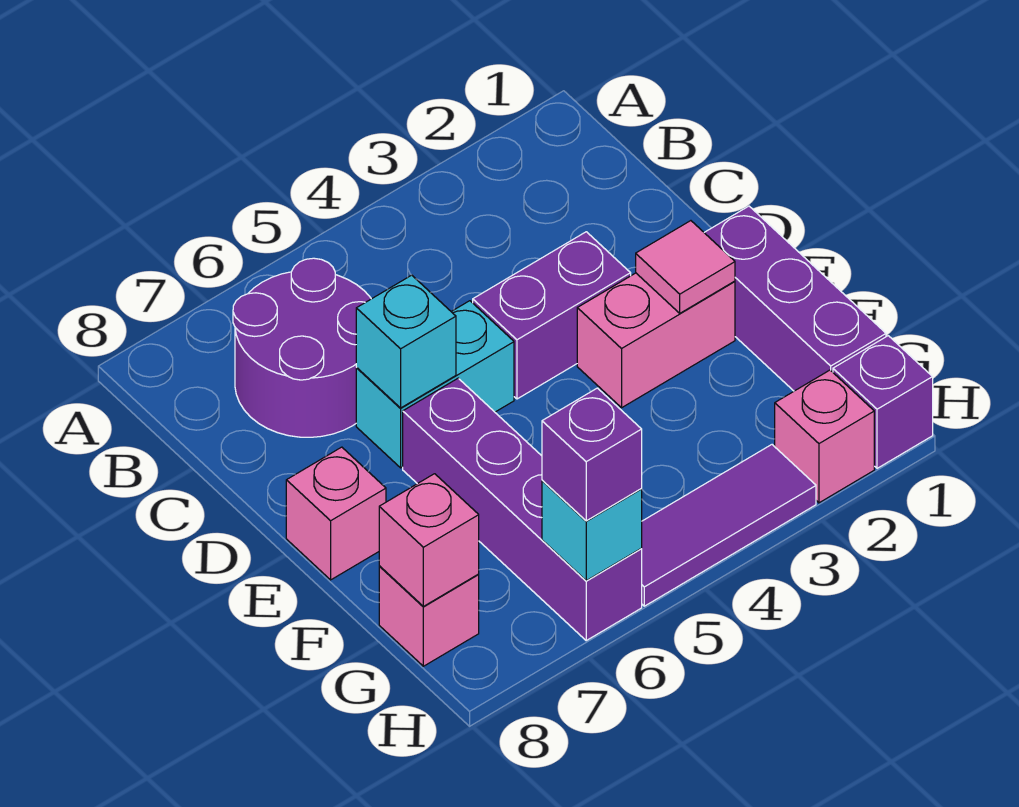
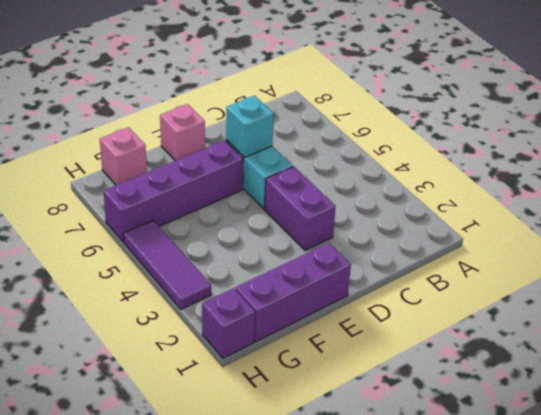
none -> purple 2x2 round brick [233,258,371,437]
none -> pink 1x2 brick [577,273,735,408]
none -> pink 1x1 brick [775,370,874,503]

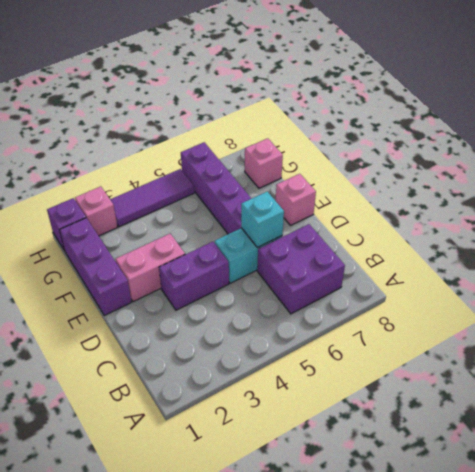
purple 2x2 brick [257,224,345,314] -> purple 2x2 round brick [233,258,371,437]
none -> pink 1x1 tile [636,221,735,313]
none -> pink 1x1 brick [379,474,479,606]
none -> cyan 1x1 brick [542,480,642,581]

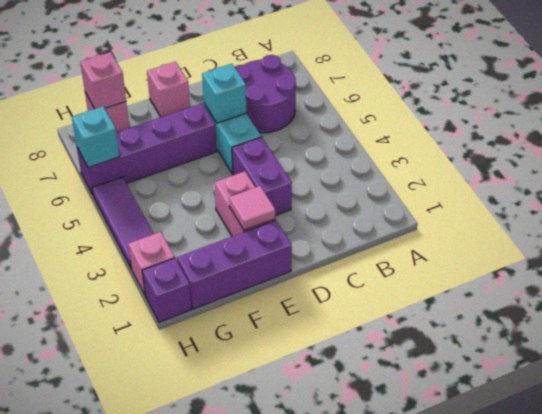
none -> purple 1x1 brick [542,388,642,521]

